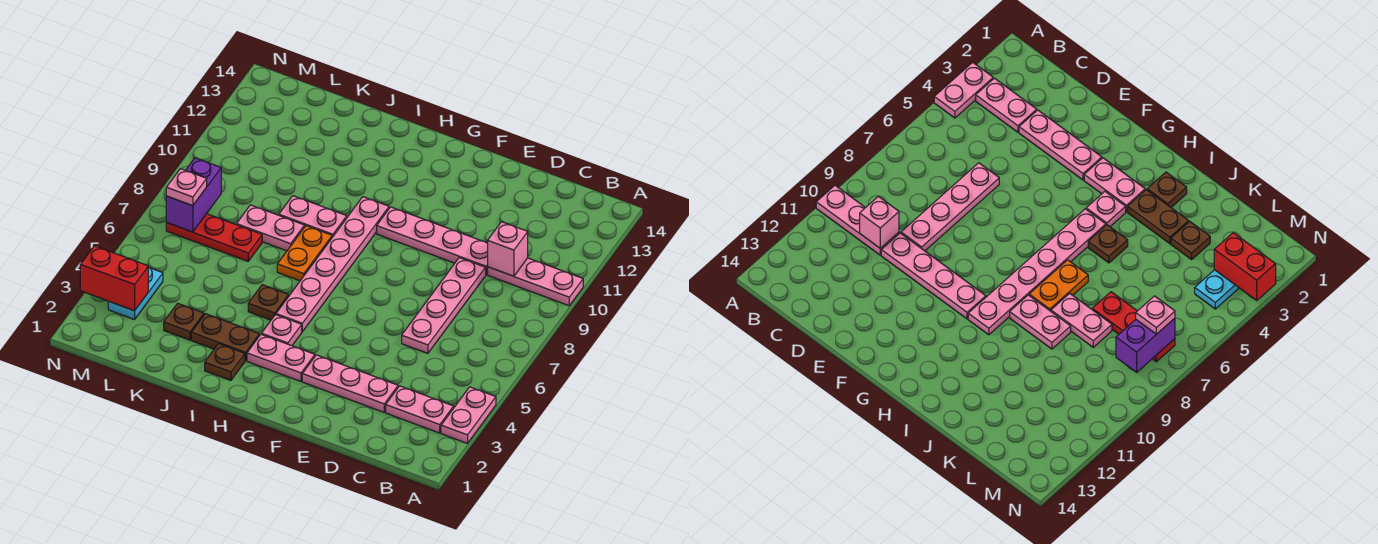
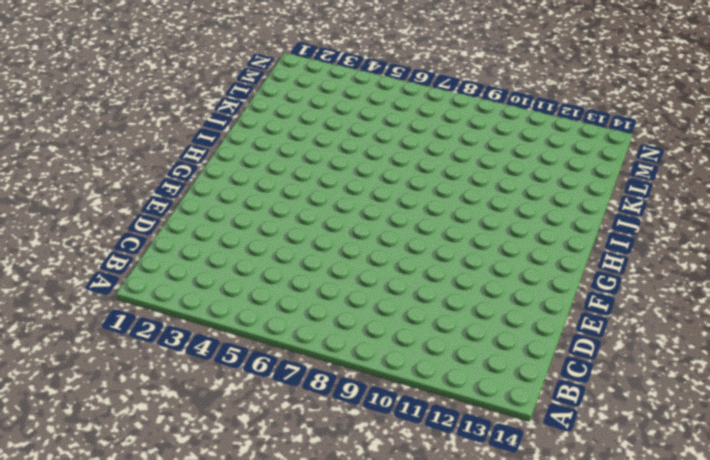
none -> pink 1x2 plate [441,387,496,443]
none -> pink 1x3 plate [488,258,583,306]
none -> pink 1x2 plate [386,386,454,433]

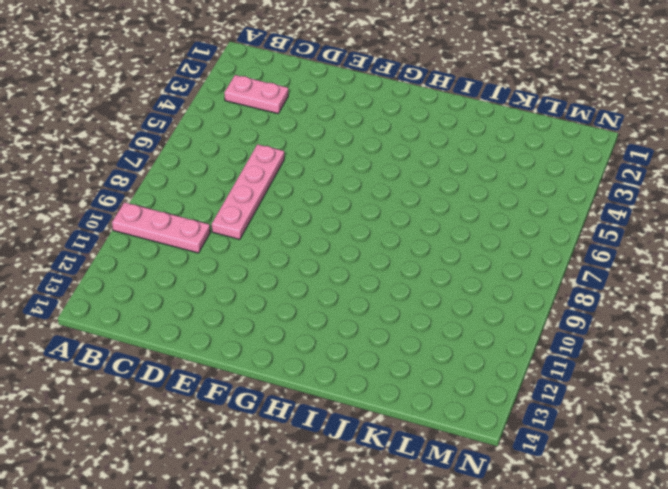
none -> pink 1x2 plate [441,387,496,443]
none -> pink 1x3 plate [302,355,398,412]
none -> pink 1x4 plate [377,207,488,274]

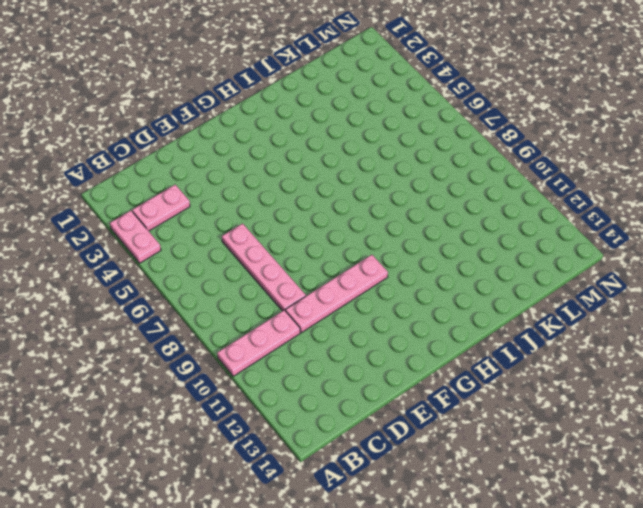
none -> pink 1x3 plate [302,355,398,412]
none -> pink 1x2 plate [247,334,315,381]
none -> pink 1x1 plate [261,315,302,346]

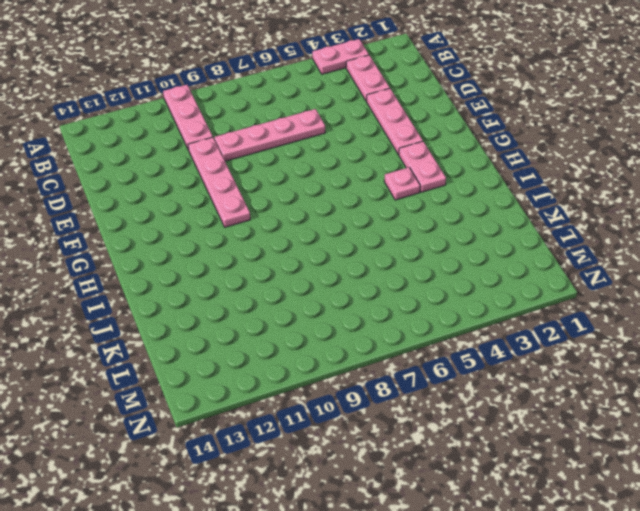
none -> pink 1x6 plate [276,197,389,332]
none -> brown 1x1 plate [205,344,245,380]
none -> brown 1x2 plate [191,314,259,361]

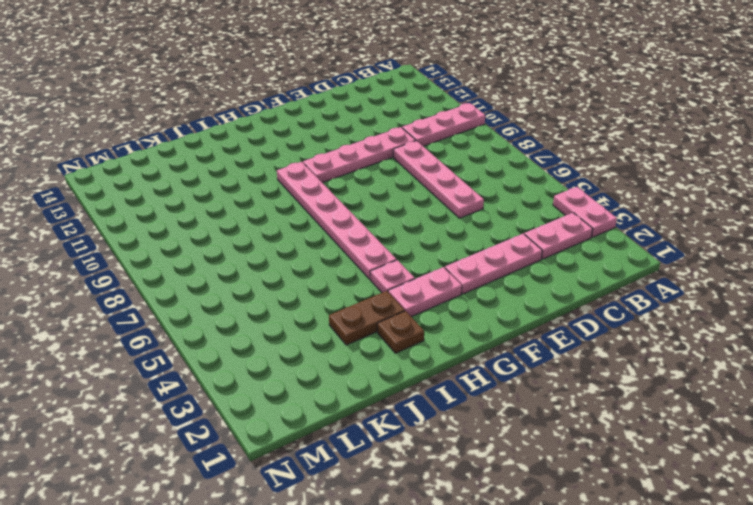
none -> brown 1x1 plate [248,285,289,320]
none -> orange 1x2 plate [277,226,332,281]
none -> pink 1x2 plate [279,196,347,237]

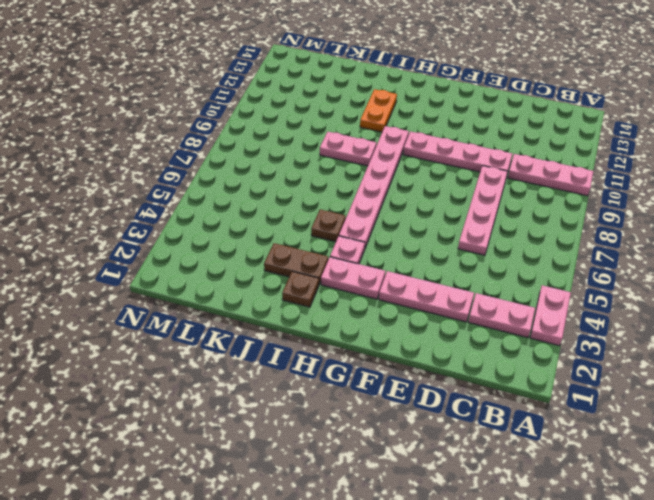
orange 1x2 plate [360,89,397,132] -> orange 1x2 plate moved to [277,226,332,281]
none -> pink 1x2 plate [236,205,305,251]
none -> brown 1x1 plate [164,303,204,340]
none -> red 1x3 plate [166,214,262,261]

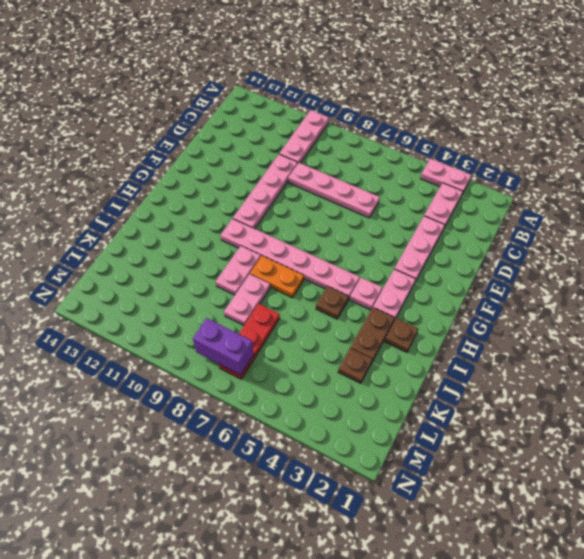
none -> cyan 1x2 plate [108,267,163,320]
none -> pink 1x1 brick [488,222,528,276]
none -> red 1x2 brick [80,246,148,311]

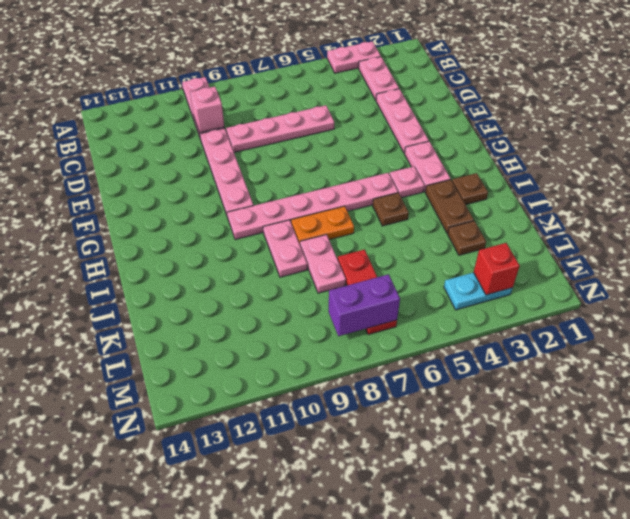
red 1x1 brick [474,243,520,295] -> red 1x2 brick [80,246,148,311]
none -> pink 1x1 plate [166,169,207,206]

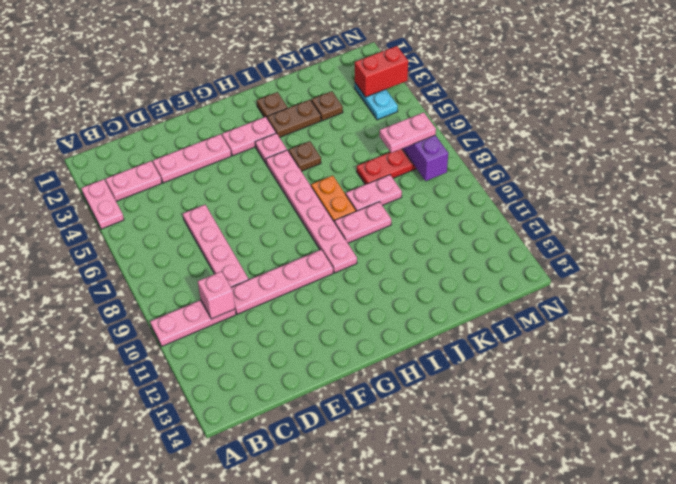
pink 1x2 plate [380,112,436,153] -> pink 1x1 plate [166,169,207,206]

